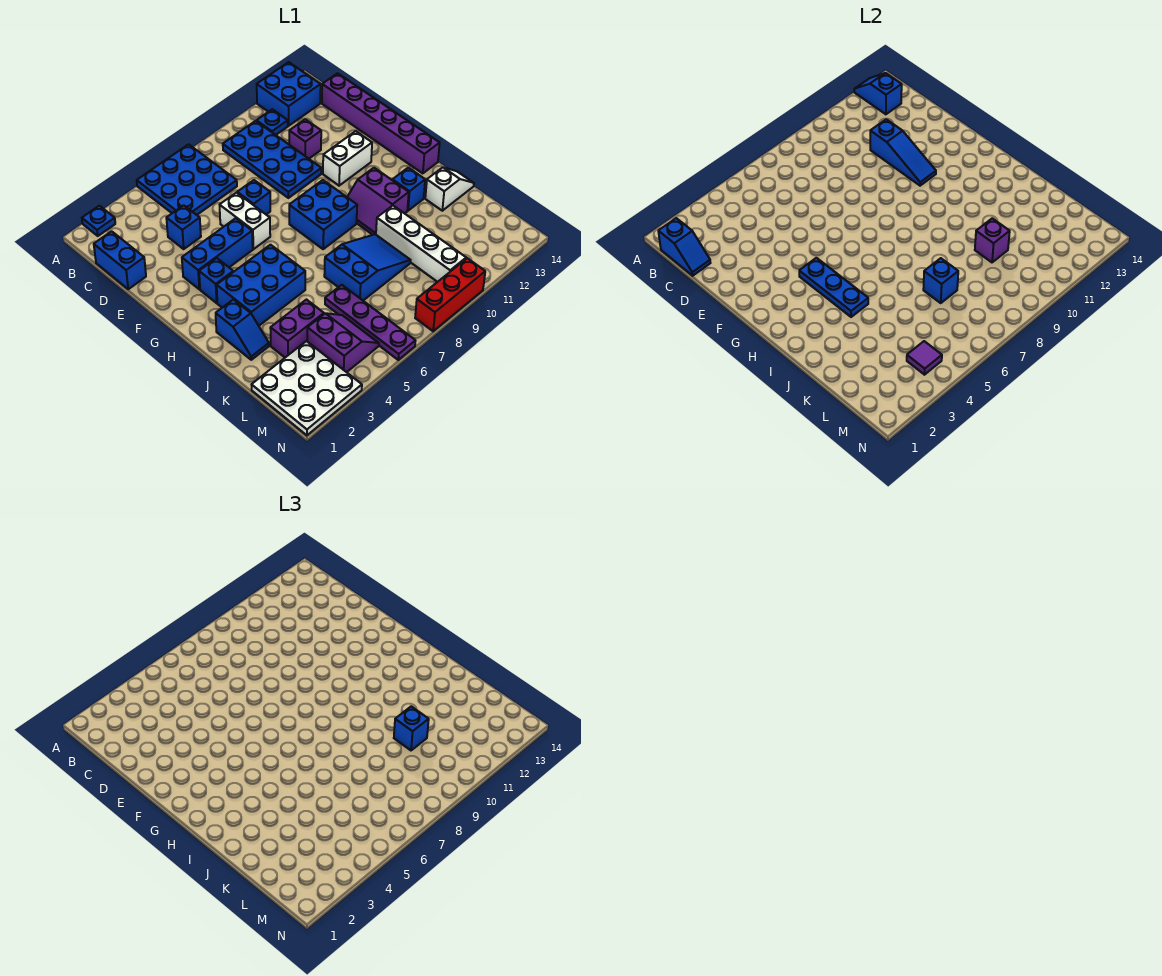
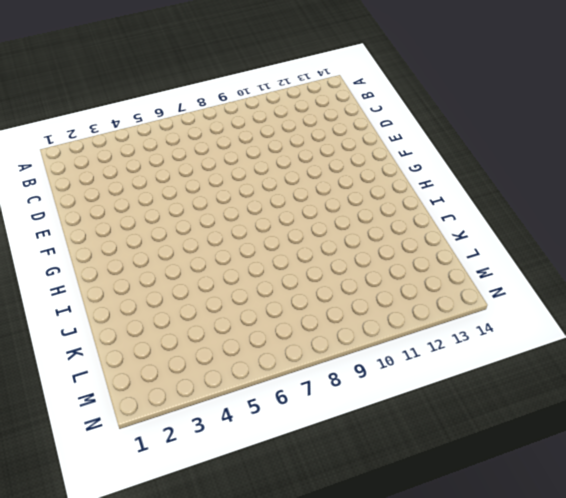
none -> blue 1x1 plate [82,206,115,236]
none -> blue 3x3 plate [137,144,237,215]
none -> blue 2x2 brick [257,62,321,126]
none -> blue 2x4 plate [223,121,321,198]

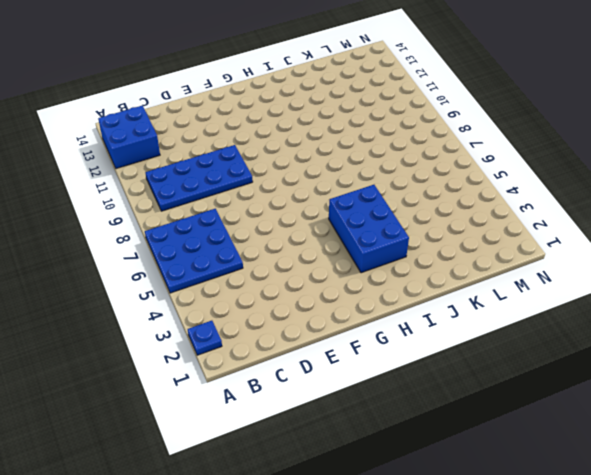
none -> blue 1x1 plate [257,109,288,135]
none -> blue 1x2 brick [94,231,146,289]
none -> purple 1x6 brick [322,73,440,174]
none -> blue 1x1 brick [166,205,201,249]

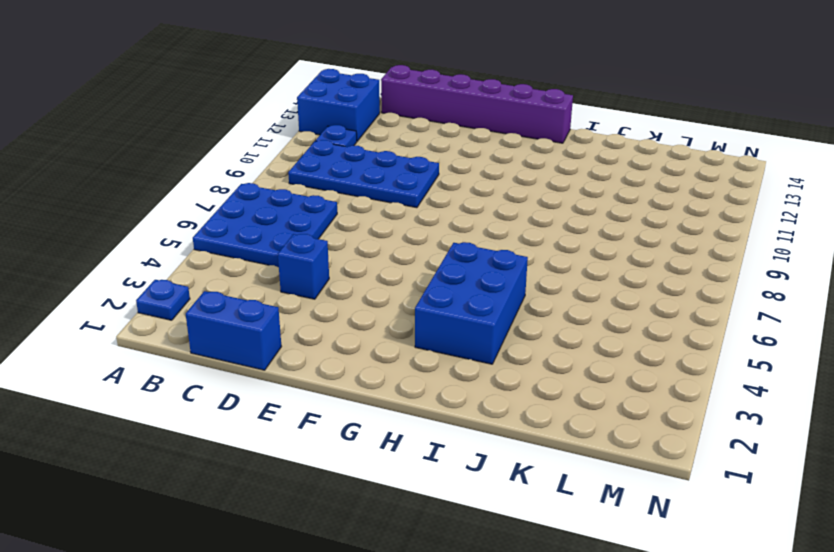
none -> purple 1x1 brick [289,119,321,159]
none -> white 1x2 brick [220,193,270,249]
none -> blue 1x1 brick [237,180,270,214]
none -> blue 1x3 brick [182,218,253,289]

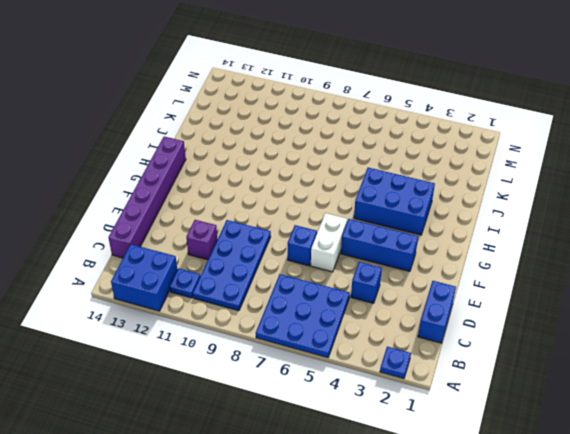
none -> white 1x2 brick [323,131,372,186]
none -> blue 1x1 brick [199,258,233,303]
none -> blue 2x2 brick [289,180,357,249]
none -> purple 2x2 slope [347,168,409,235]

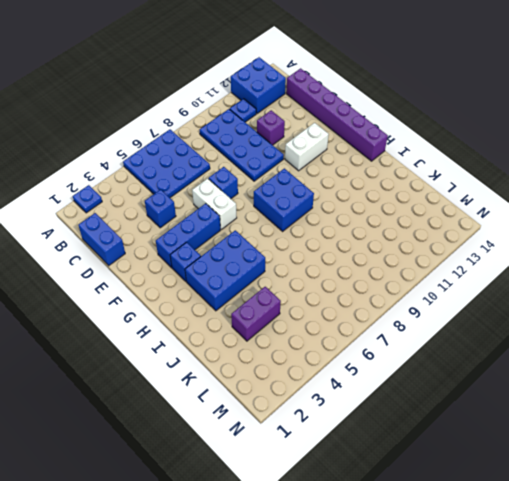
none -> purple 2x2 slope [347,168,409,235]
none -> blue 1x2 slope [216,300,269,360]
none -> blue 1x1 brick [393,168,425,211]
none -> blue 2x3 slope [324,234,411,300]

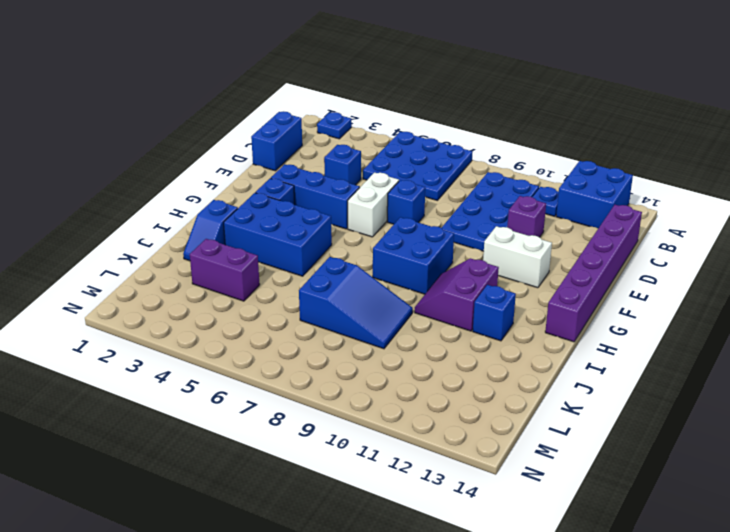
none -> white 1x4 brick [376,206,466,282]
none -> white 1x2 slope [425,167,474,211]
none -> purple 1x4 plate [325,285,415,360]
none -> white 3x3 plate [252,341,362,435]

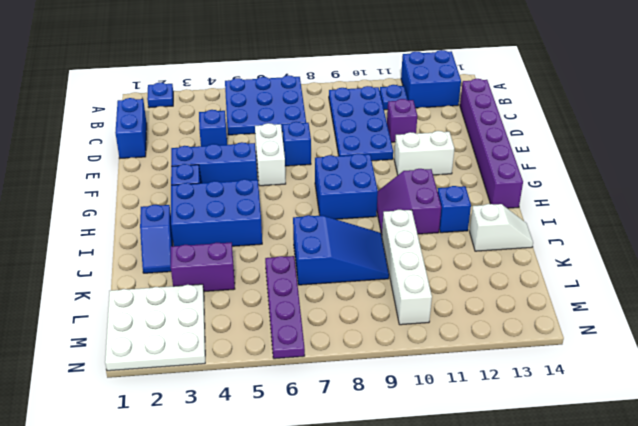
none -> purple 2x2 slope [307,313,379,372]
none -> red 1x3 brick [415,258,485,331]
none -> blue 1x2 slope [854,73,902,114]
none -> blue 1x2 slope [658,218,710,276]

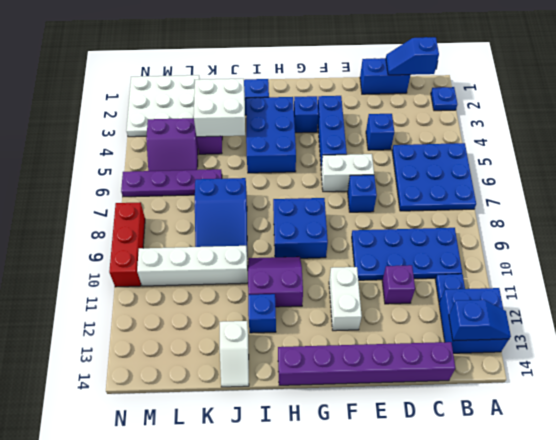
white 2x2 brick [194,79,245,137] -> none
none -> blue 1x3 slope [870,119,936,186]
none -> blue 1x3 plate [799,258,868,317]
none -> blue 1x1 brick [923,258,958,303]
none -> purple 1x1 brick [975,218,1010,262]

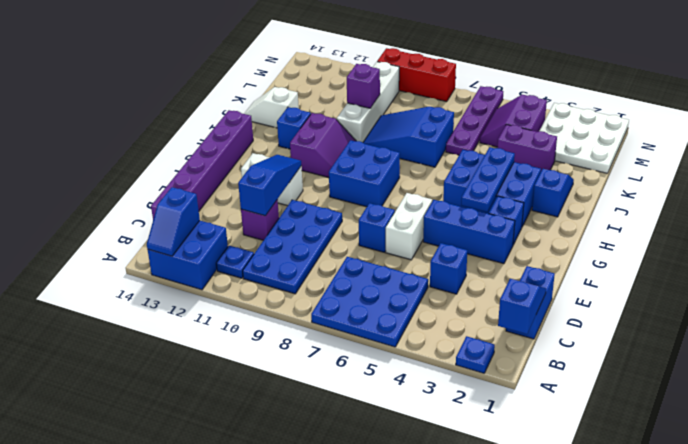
none -> blue 1x1 brick [923,258,958,303]
none -> purple 1x1 tile [907,341,942,375]
none -> blue 1x1 brick [394,706,429,750]

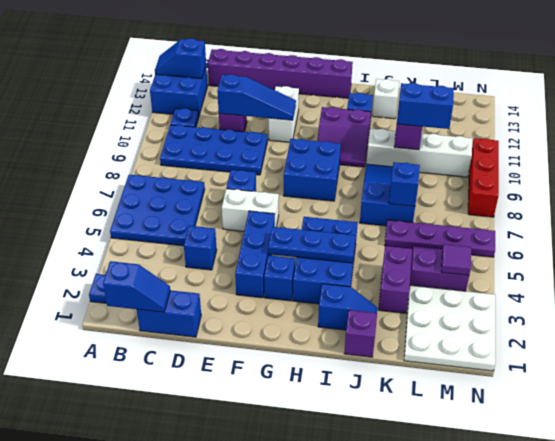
purple 1x1 brick [344,310,377,357] -> none
blue 1x2 brick [397,83,454,129] -> blue 1x1 brick [394,706,429,750]

